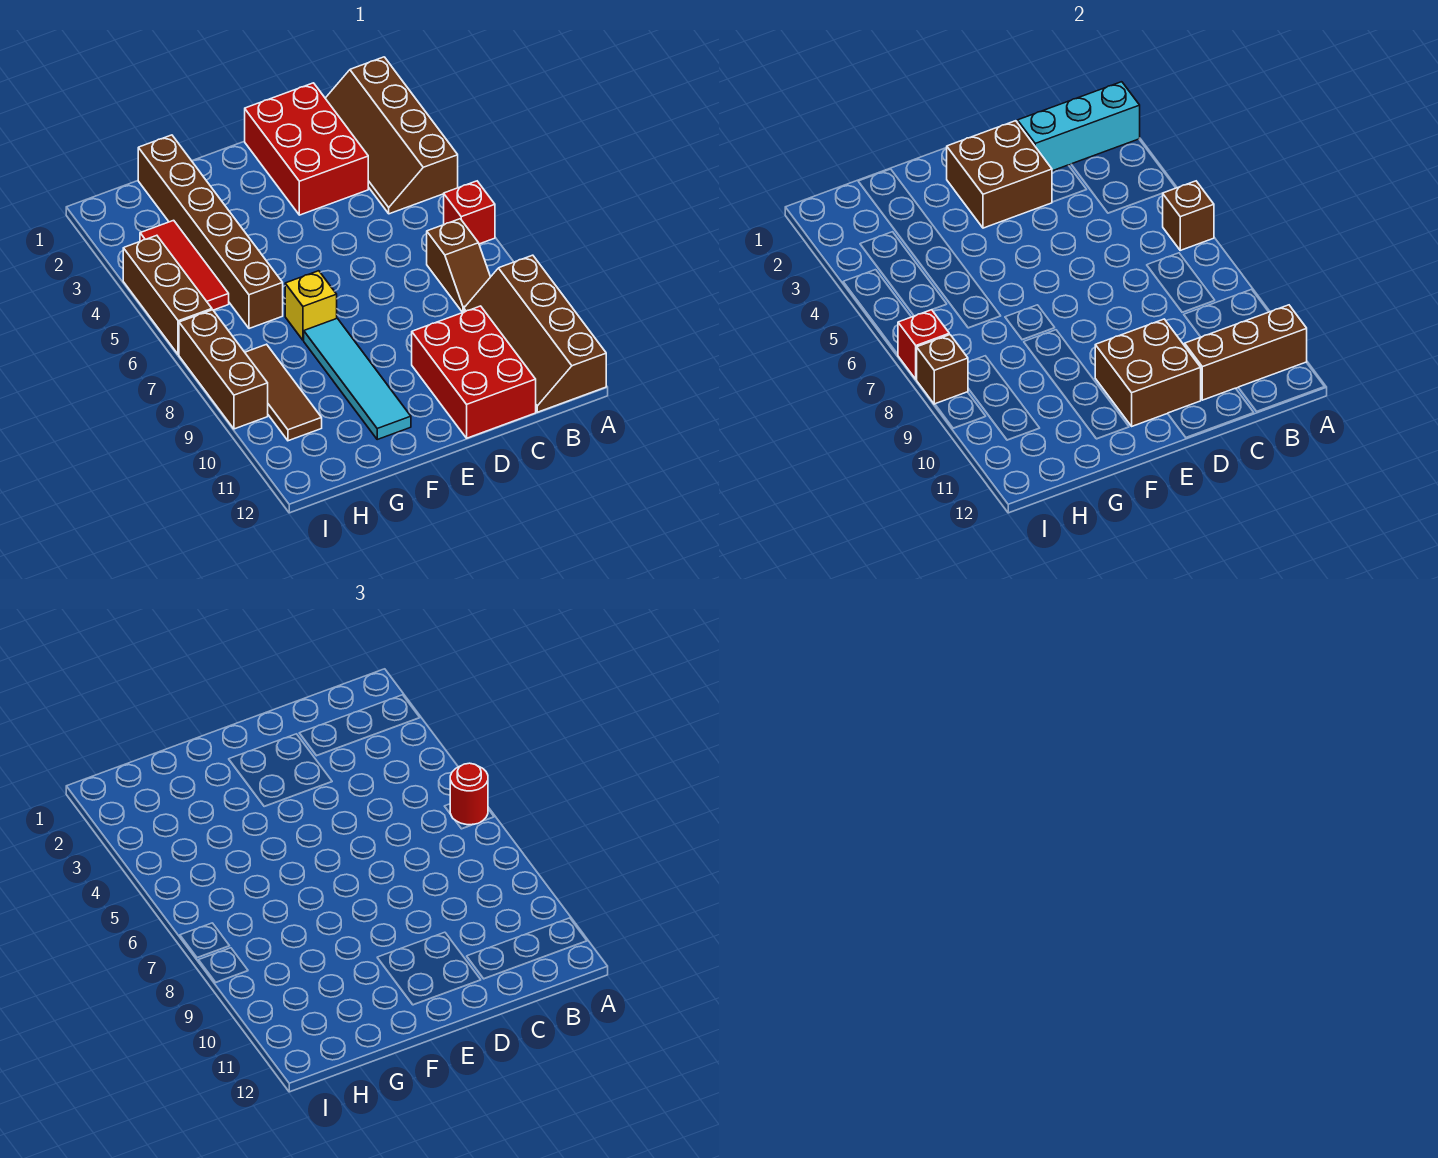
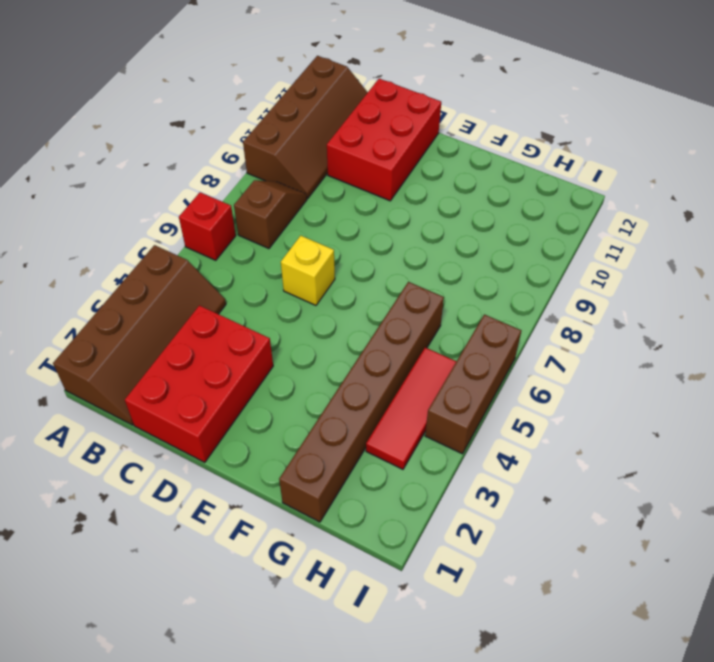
yellow 1x1 brick [281,236,335,305] -> yellow 1x1 brick moved to [285,271,337,340]
none -> cyan 1x4 tile [304,318,411,439]
none -> brown 1x3 tile [245,344,322,441]
none -> brown 1x3 brick [179,310,268,429]

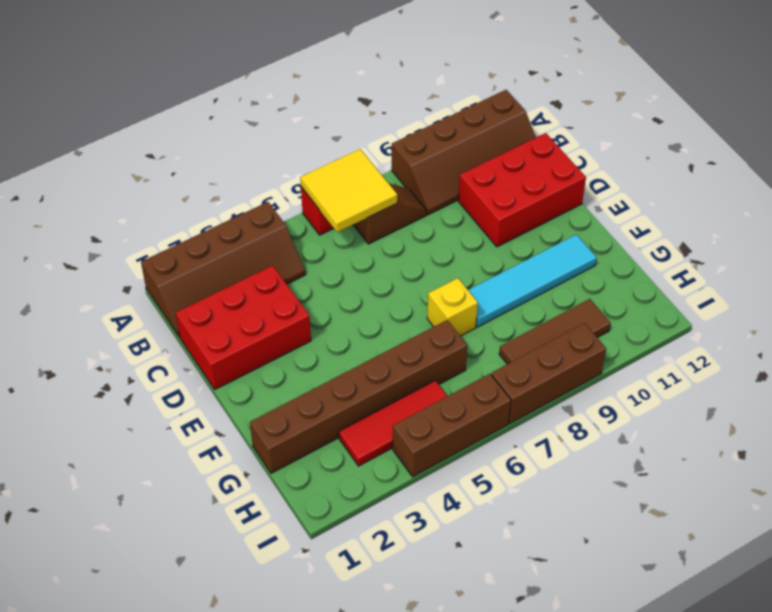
yellow 2x2 tile [300,149,397,232] -> brown 1x1 brick [1163,181,1214,250]
none -> cyan 1x3 brick [1017,82,1140,171]
none -> brown 1x3 brick [1185,305,1307,400]
none -> brown 2x2 brick [947,121,1052,228]

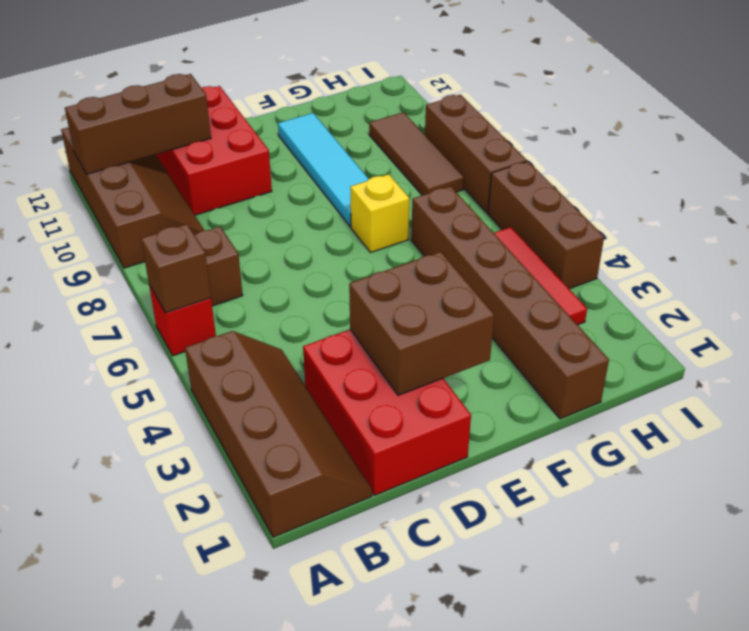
none -> cyan 1x3 brick [1017,82,1140,171]
none -> brown 2x2 brick [1095,319,1201,426]
none -> red 1x1 brick [898,310,949,379]

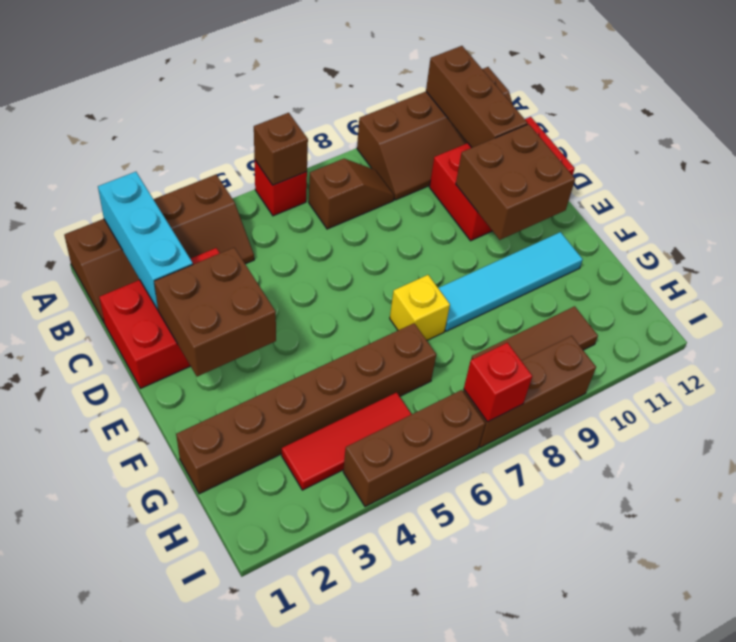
none -> brown 1x1 brick [916,335,968,404]
none -> red 1x1 round brick [450,763,488,825]

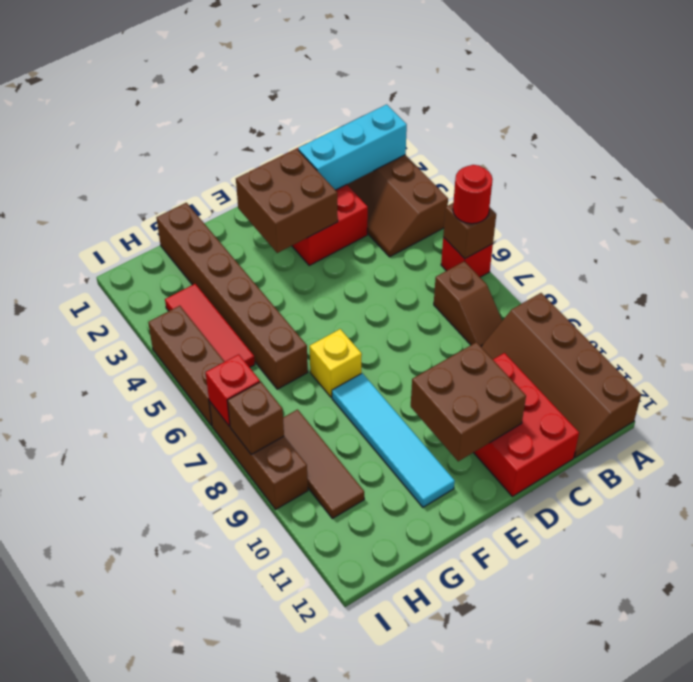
none -> brown 1x3 brick [1185,305,1307,400]

